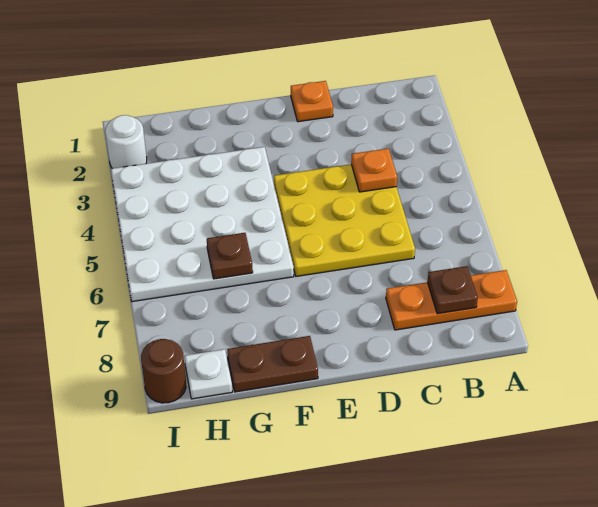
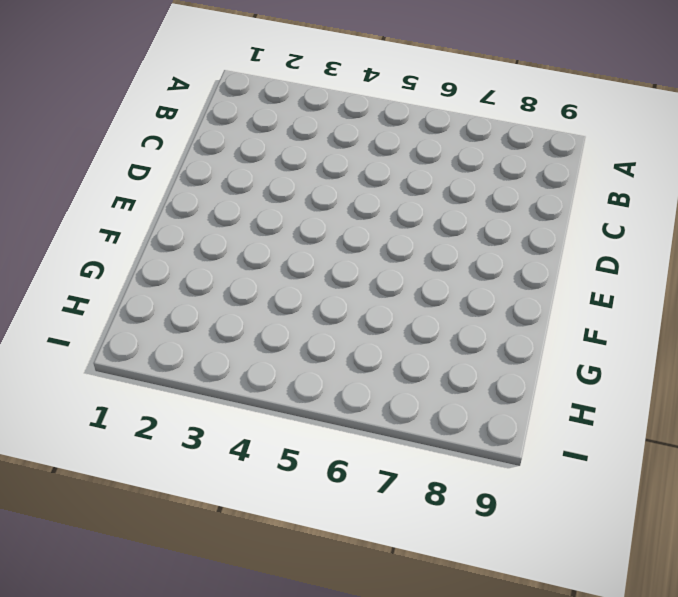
none -> orange 1x3 plate [386,270,517,330]
none -> yellow 3x3 plate [274,164,415,276]

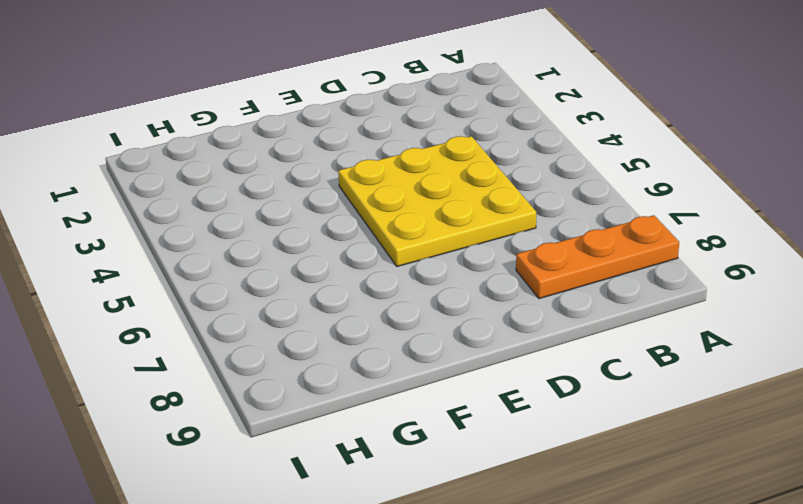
none -> orange 1x1 plate [291,81,333,122]
none -> white 4x4 plate [111,147,294,302]

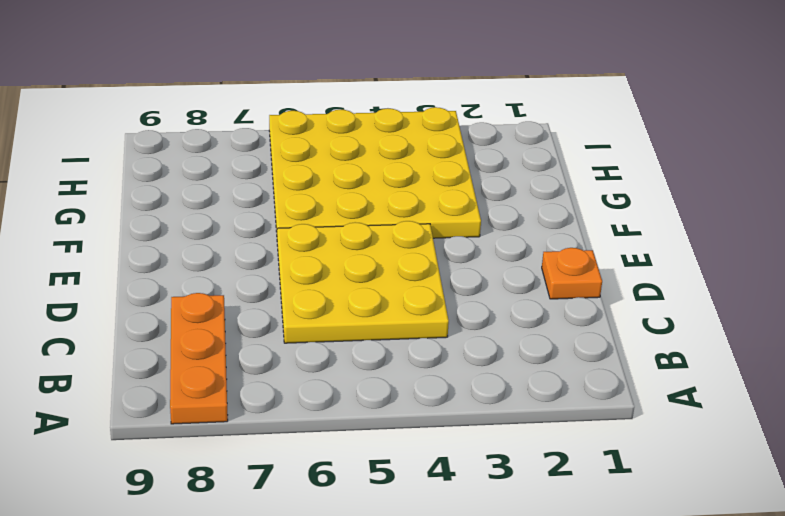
yellow 4x4 plate [269,107,481,238] -> white 4x4 plate [111,147,294,302]
none -> brown 1x2 plate [227,336,318,392]
none -> white 1x1 plate [184,349,232,399]

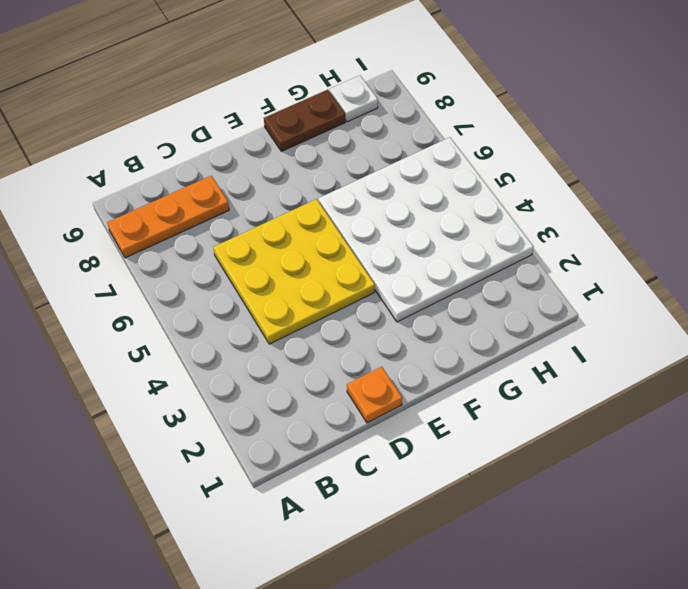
none -> white 1x1 round brick [105,115,147,168]
none -> brown 1x1 round brick [141,339,186,403]

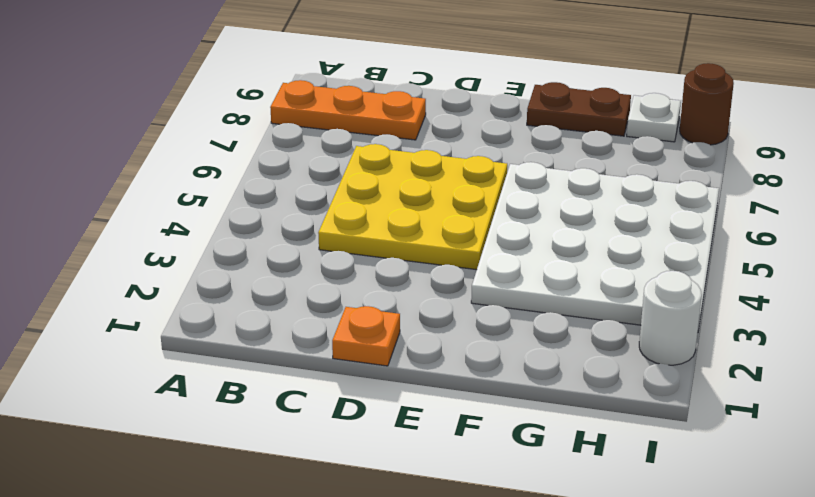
none -> brown 1x1 plate [427,266,478,314]
none -> orange 1x1 plate [351,148,397,192]

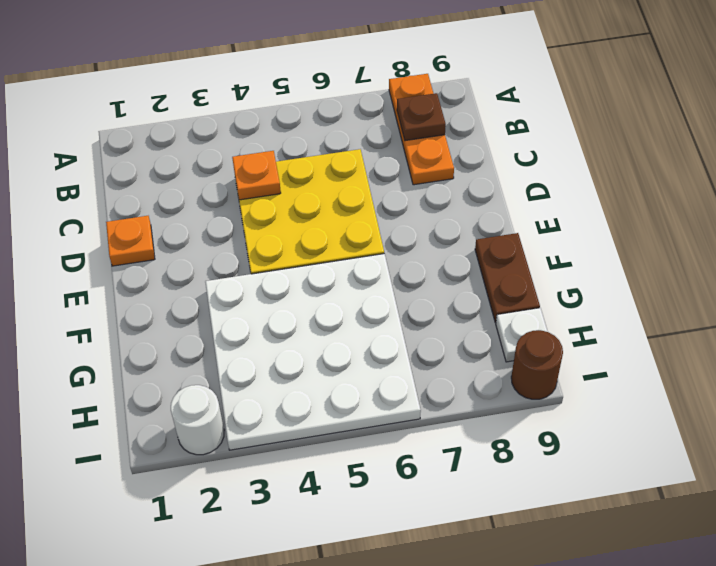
none -> brown 1x1 plate [207,233,253,279]

